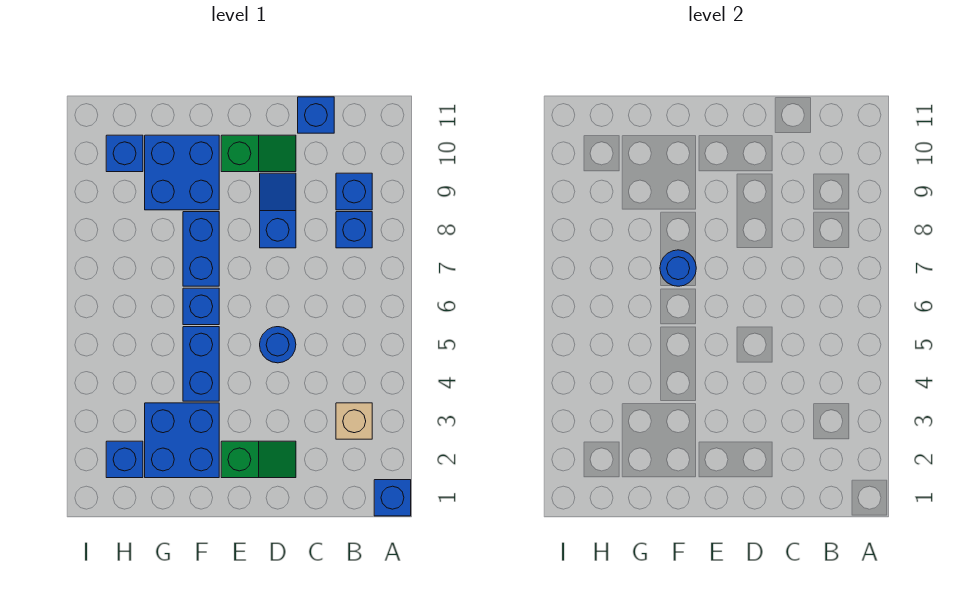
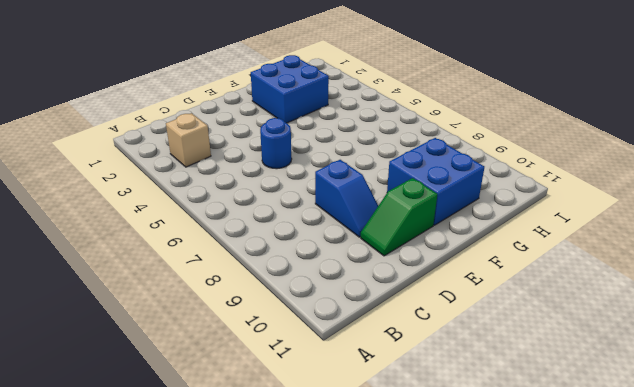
none -> blue 1x1 brick [374,480,411,516]
none -> blue 1x1 brick [336,212,372,248]
none -> blue 1x1 brick [336,173,372,210]

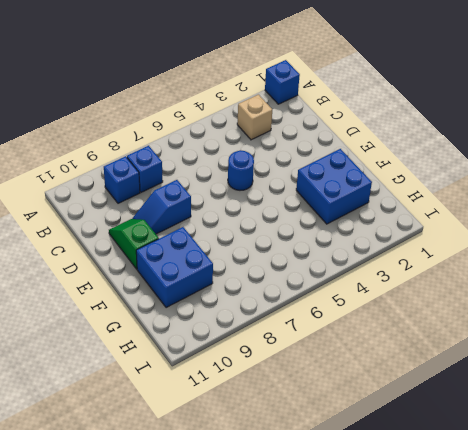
none -> blue 1x1 brick [298,97,334,133]
none -> green 1x2 slope [221,441,296,478]
none -> blue 1x2 brick [183,327,219,401]

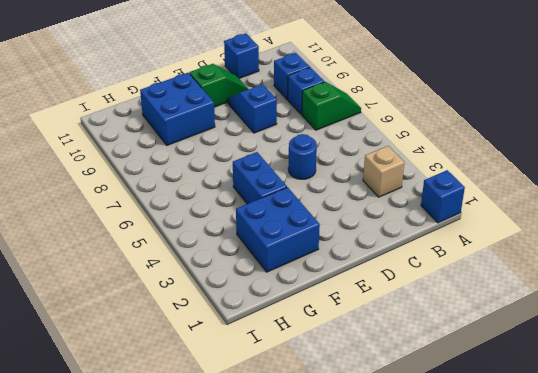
green 1x2 slope [302,82,361,130] -> green 1x2 slope moved to [221,441,296,478]
none -> blue 1x1 brick [183,288,219,325]
none -> blue 1x2 brick [183,212,219,286]
none -> blue 1x1 brick [106,441,143,478]

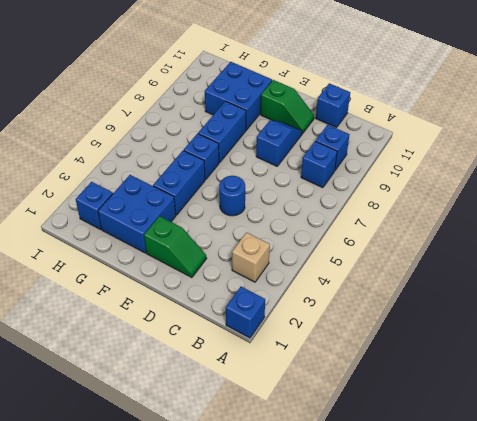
none -> blue 1x1 brick [106,135,143,172]
none -> blue 1x1 round brick [660,250,696,286]

